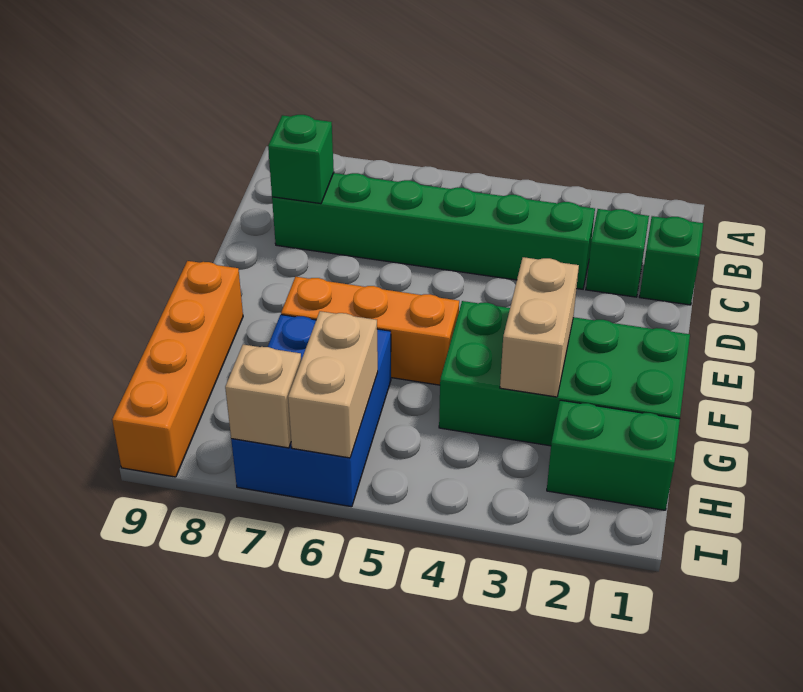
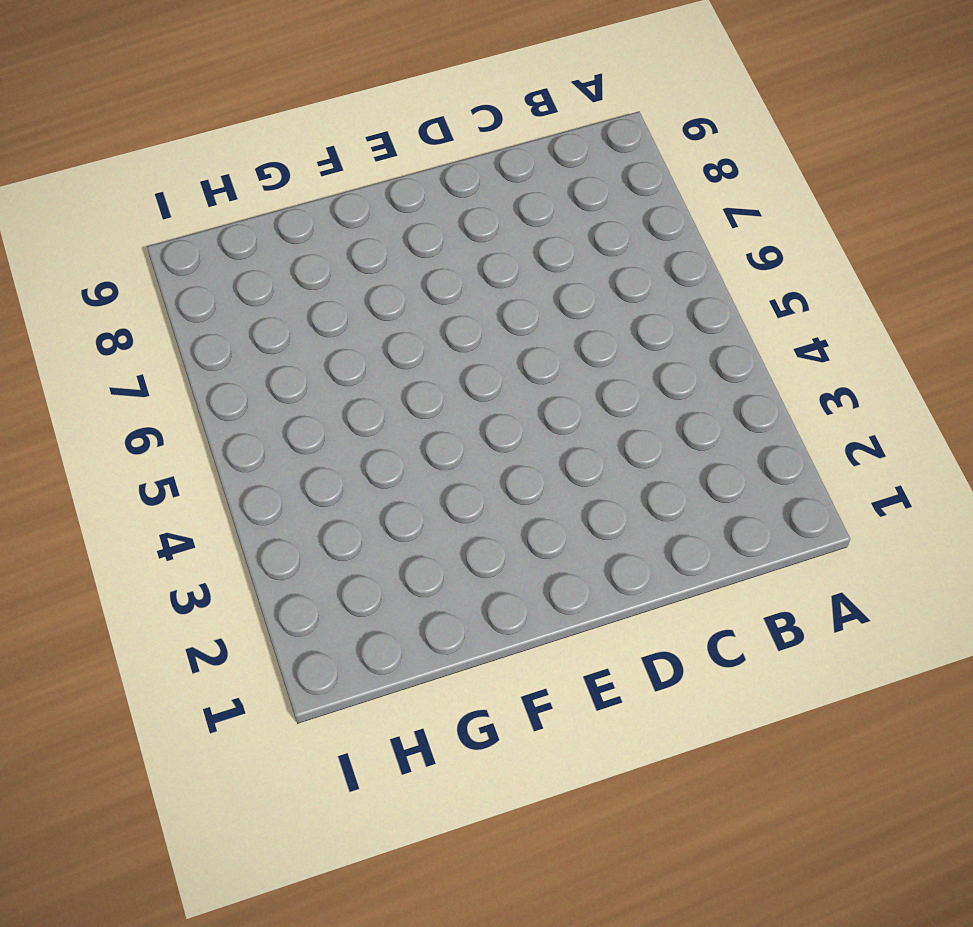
none -> green 1x1 brick [639,216,703,305]
none -> green 1x1 brick [586,209,649,297]
none -> green 1x6 brick [272,173,595,289]

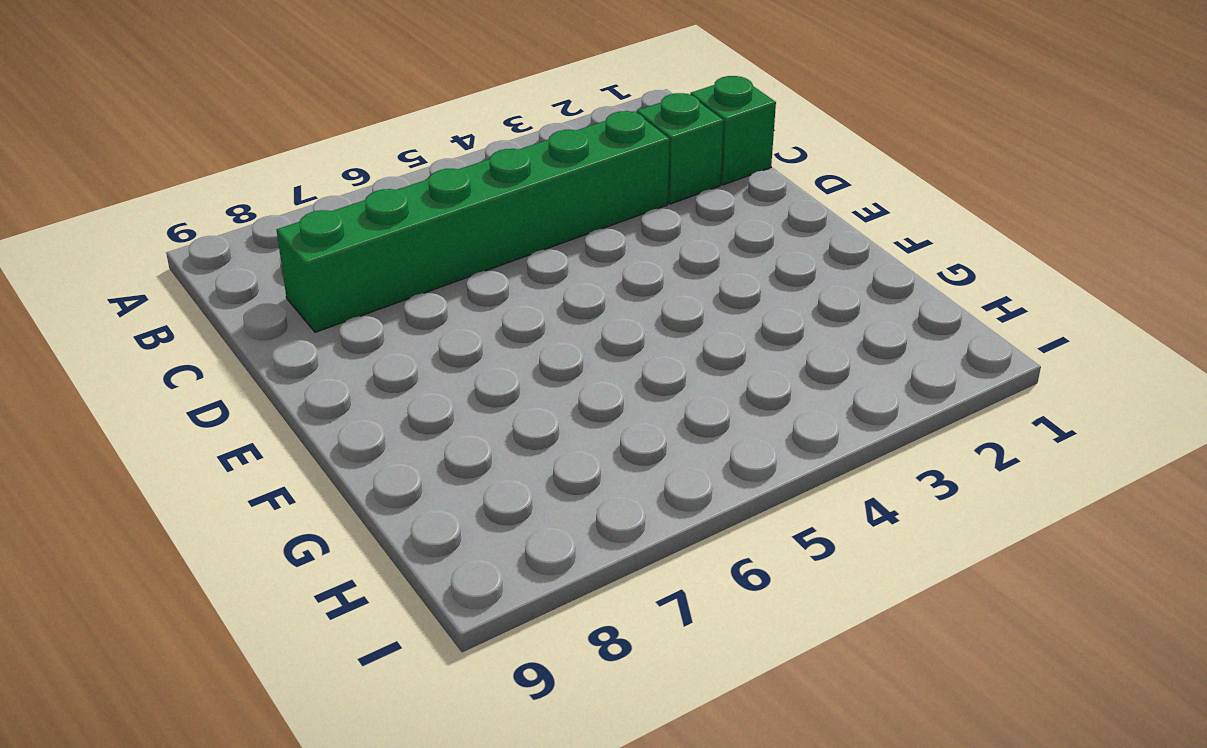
none -> green 2x4 brick [439,301,690,446]
none -> orange 1x3 brick [281,277,459,385]
none -> orange 1x4 brick [112,261,243,477]

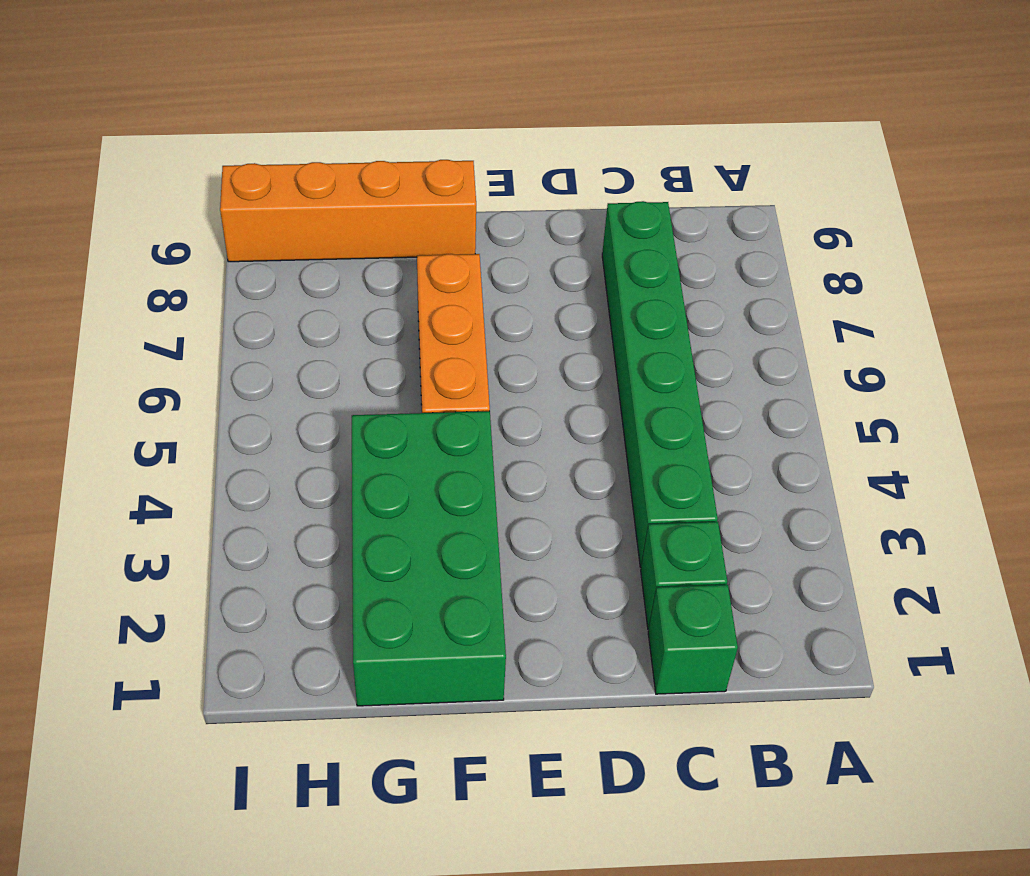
none -> blue 2x3 brick [231,315,391,507]
none -> green 1x2 brick [547,400,680,510]
none -> green 1x1 brick [268,115,334,204]

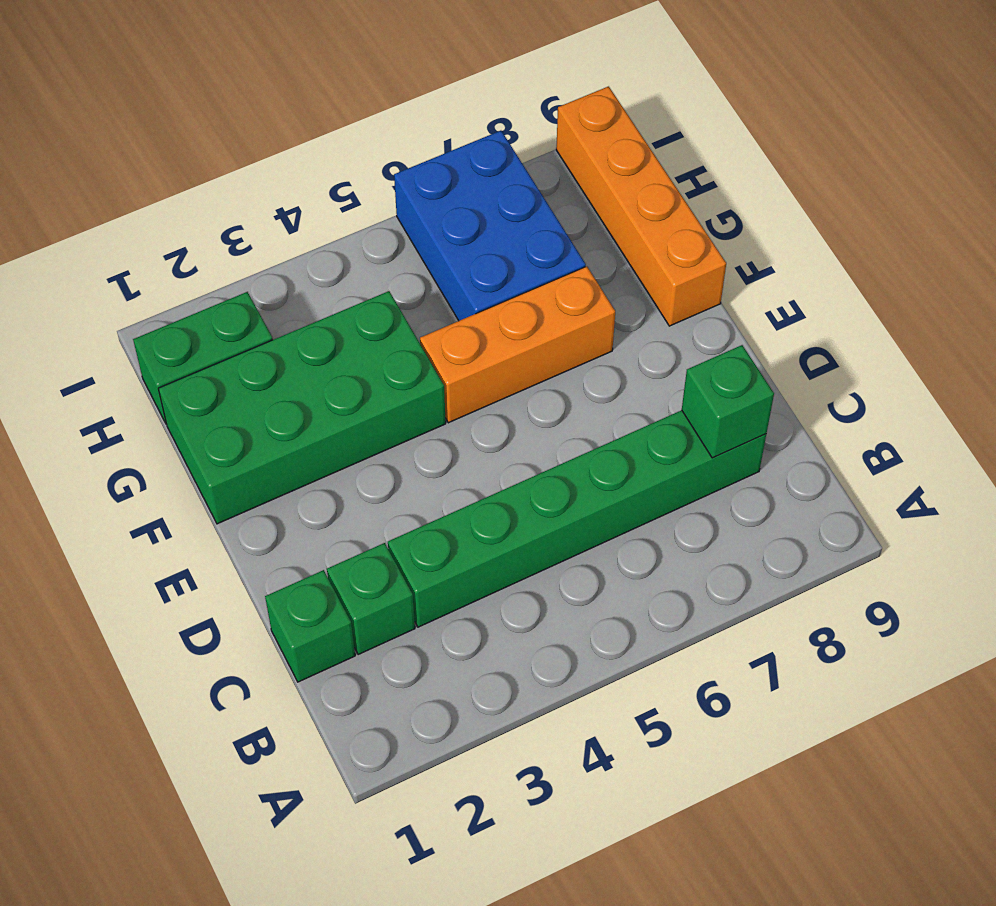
none -> tan 1x2 brick [500,257,579,397]
none -> tan 1x2 brick [288,311,378,458]
none -> tan 1x1 brick [225,345,301,448]

